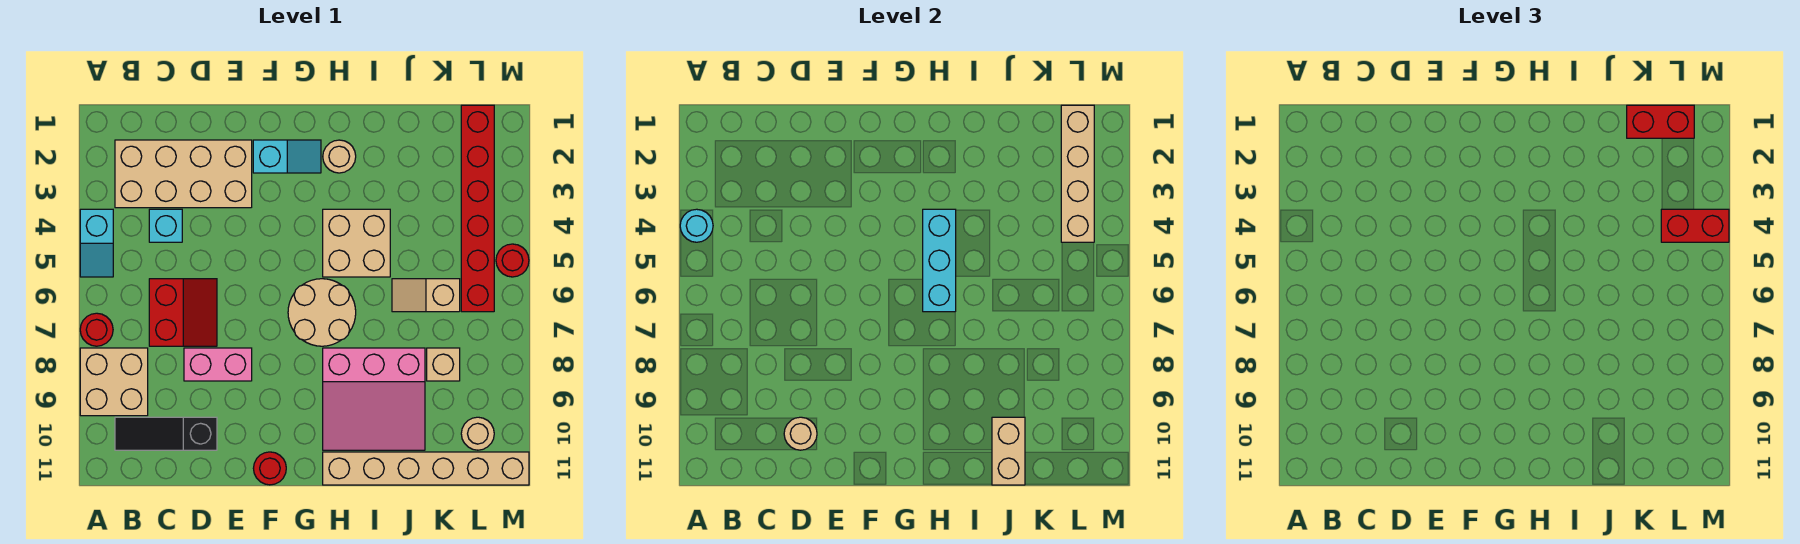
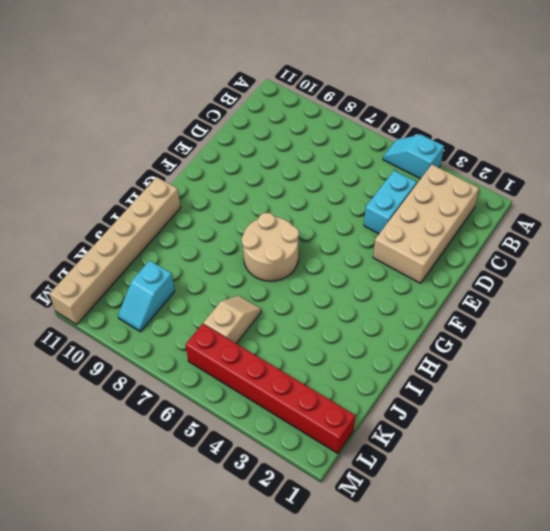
cyan 1x2 brick [364,170,417,234] -> cyan 1x1 brick [149,209,182,242]
cyan 1x2 slope [118,261,175,332] -> cyan 1x2 slope moved to [253,140,321,173]
none -> red 1x1 round brick [80,313,113,346]
none -> tan 2x2 brick [80,348,148,416]
none -> black 1x3 slope [115,417,217,450]

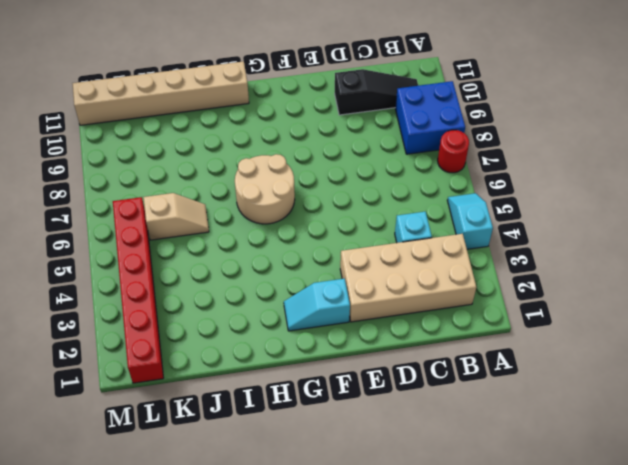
blue 2x2 brick [395,81,465,154] -> tan 2x2 brick [80,348,148,416]
none -> red 2x2 slope [149,279,217,346]
none -> pink 1x2 brick [184,348,252,381]
none -> red 1x1 round brick [253,452,286,485]

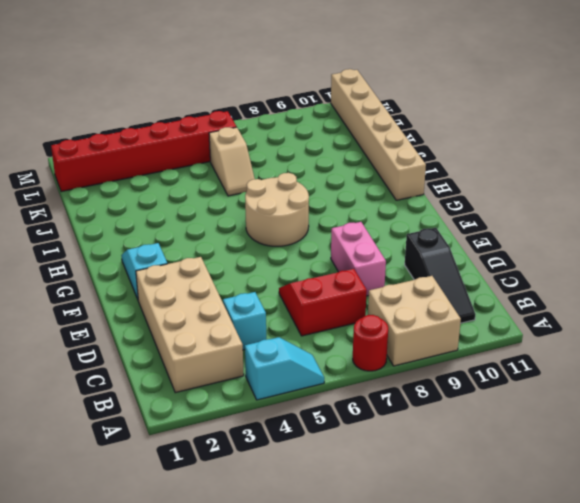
none -> red 1x1 round brick [253,452,286,485]
none -> tan 1x1 round brick [323,140,356,173]
none -> tan 2x2 brick [323,209,390,277]

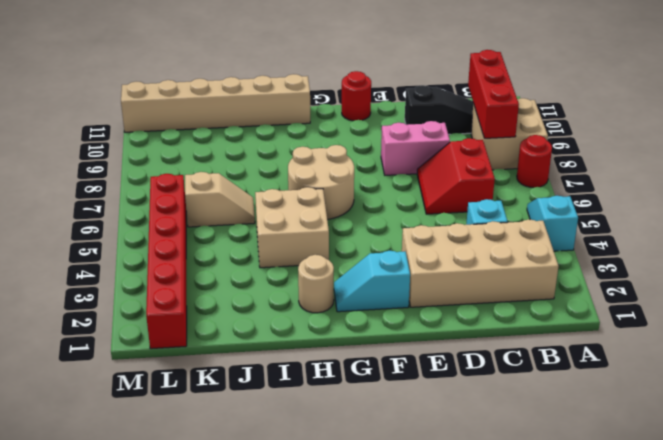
red 1x3 brick [468,50,519,138] -> none
none -> pink 3x3 slope [323,348,425,450]
none -> tan 1x1 brick [427,348,460,381]
none -> tan 1x1 round brick [461,417,494,450]

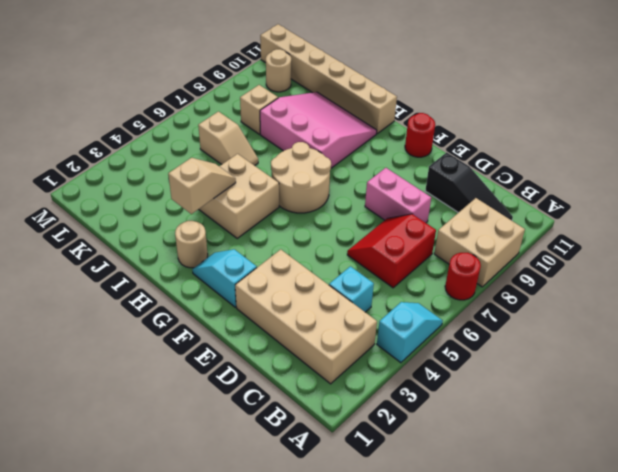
tan 1x2 slope [168,158,236,214] -> none
none -> red 1x6 brick [461,105,494,312]
none -> red 1x1 round brick [496,244,529,277]
none -> cyan 1x1 round brick [680,209,713,242]

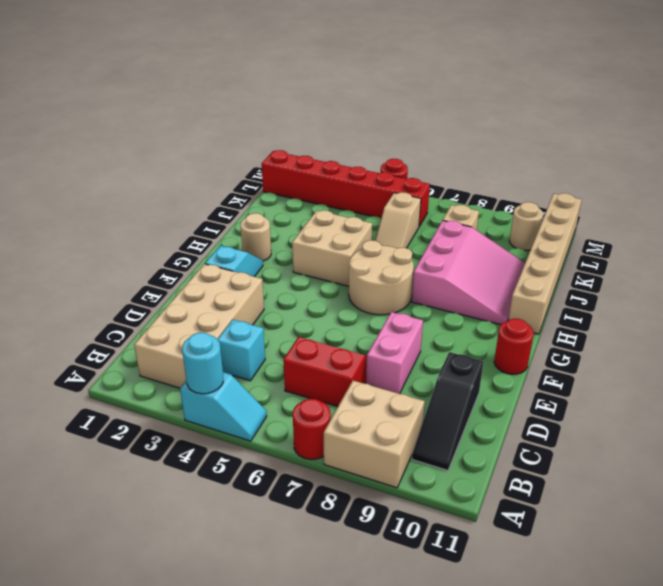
none -> tan 1x1 round brick [784,417,817,450]
none -> cyan 1x3 brick [923,209,956,312]
none -> tan 1x2 brick [992,417,1025,485]

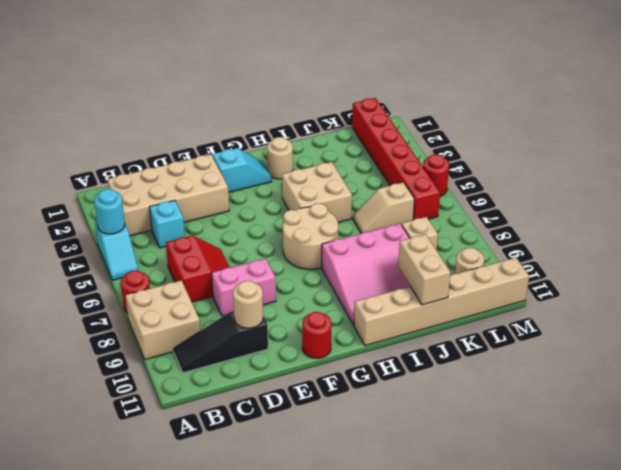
none -> cyan 1x3 brick [923,209,956,312]
none -> tan 1x4 brick [1061,105,1094,242]
none -> red 1x2 brick [1627,105,1694,138]

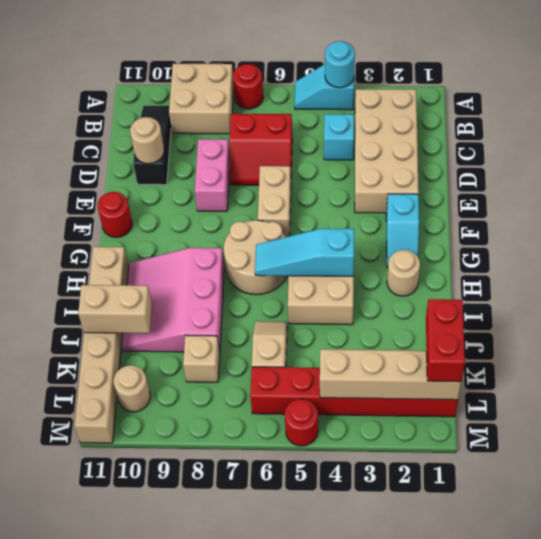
tan 1x2 brick [258,166,291,237] -> none
cyan 1x3 slope [255,229,354,276] -> cyan 1x3 brick [923,209,956,312]
none -> red 1x2 brick [1661,209,1729,242]

